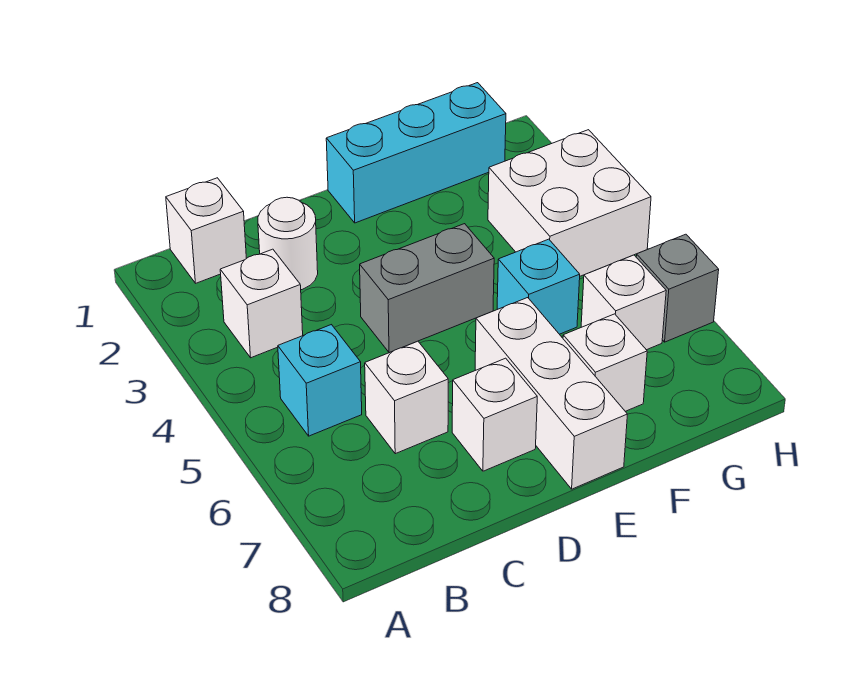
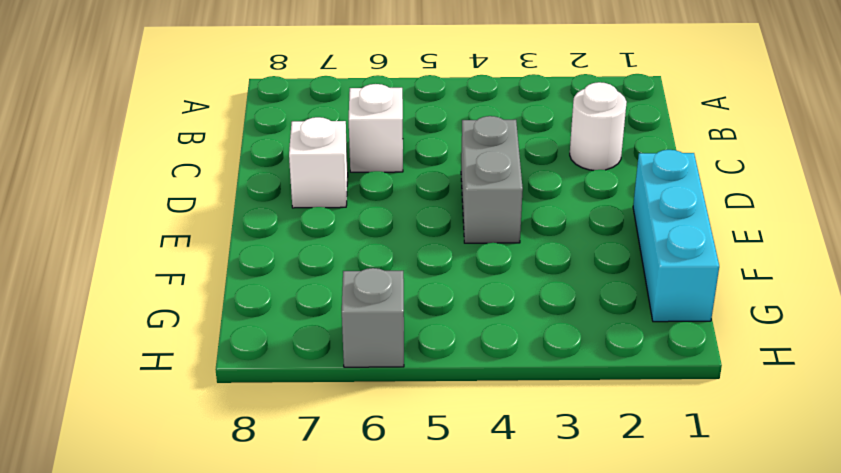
none -> white 1x1 brick [166,178,246,283]
none -> white 1x1 brick [220,249,303,358]
none -> cyan 1x1 brick [278,325,362,436]

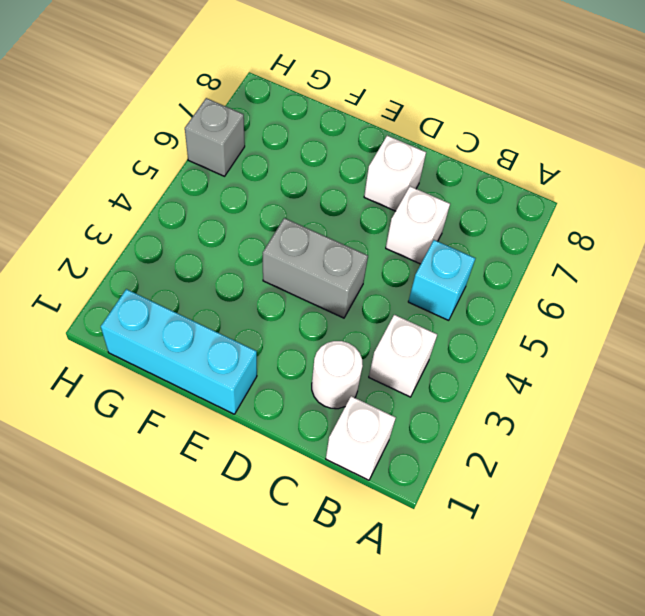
none -> white 1x3 brick [475,298,627,489]
none -> cyan 1x1 brick [497,239,580,334]
none -> white 1x1 brick [563,314,647,411]

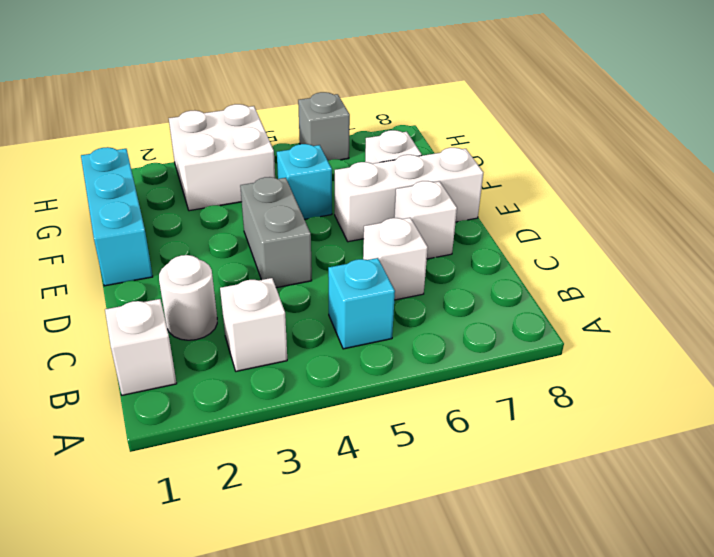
none -> white 1x1 brick [581,255,666,350]

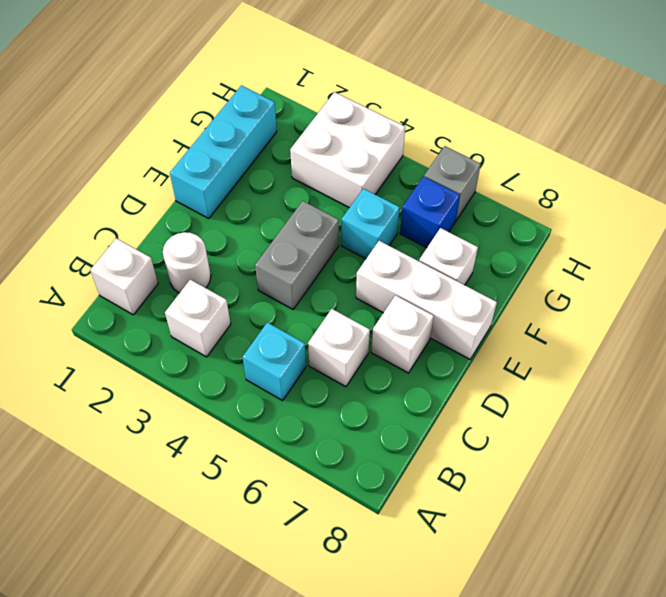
blue 1x1 brick [400,177,460,248] -> white 1x1 brick [581,255,666,350]

